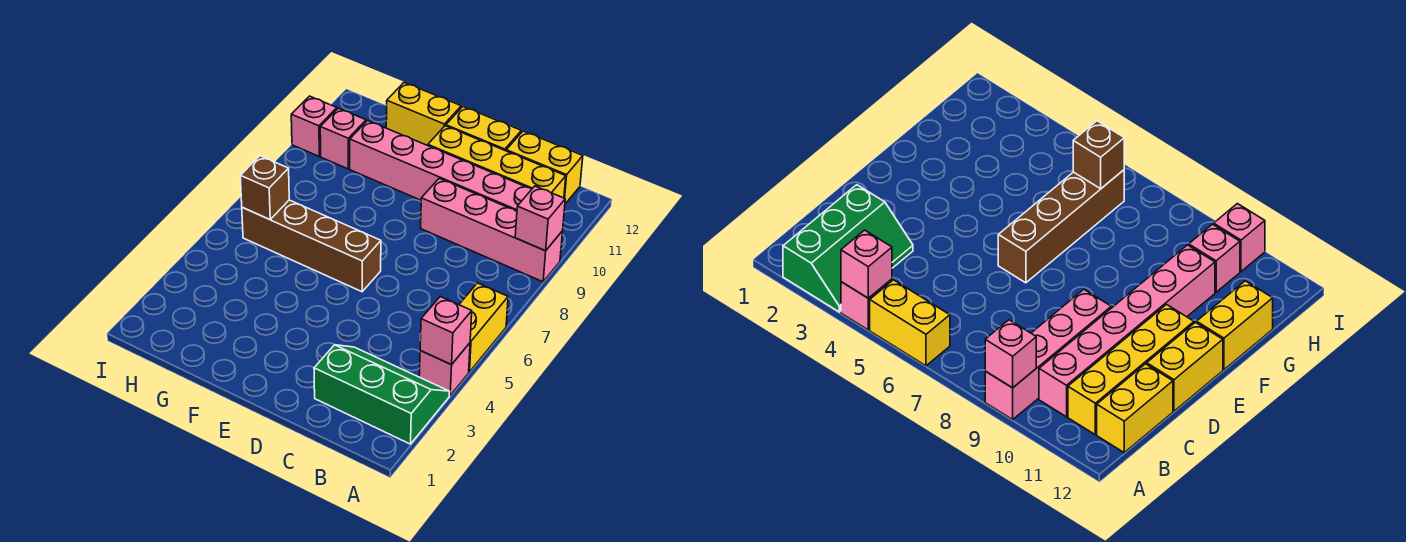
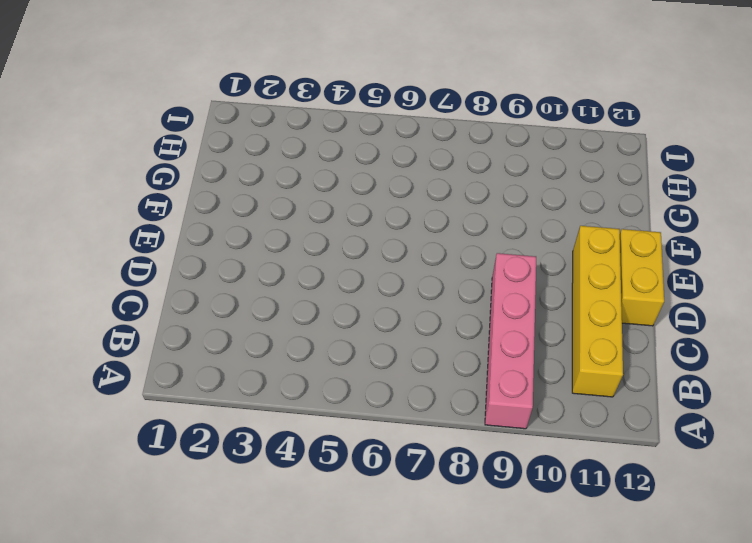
none -> green 2x3 slope [314,345,450,444]
none -> pink 1x1 brick [419,343,470,395]
none -> yellow 1x2 brick [459,283,508,372]

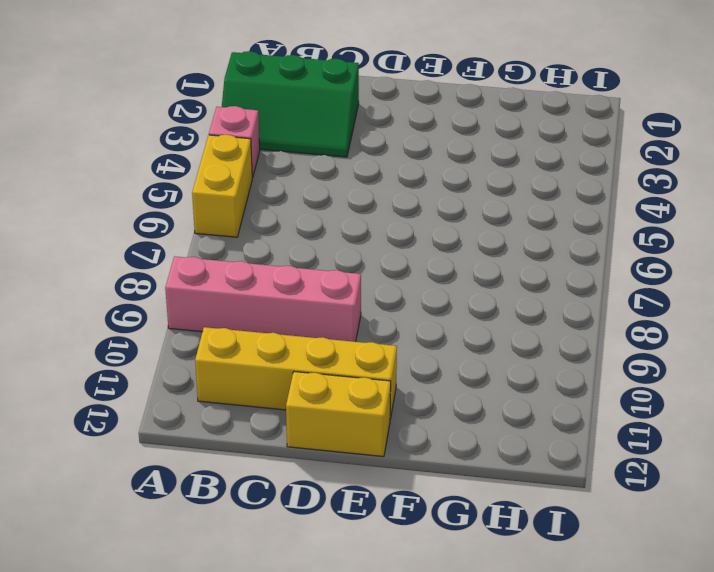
none -> pink 1x6 brick [350,121,532,211]
none -> yellow 1x2 brick [506,131,583,204]
none -> brown 1x4 brick [242,200,381,292]

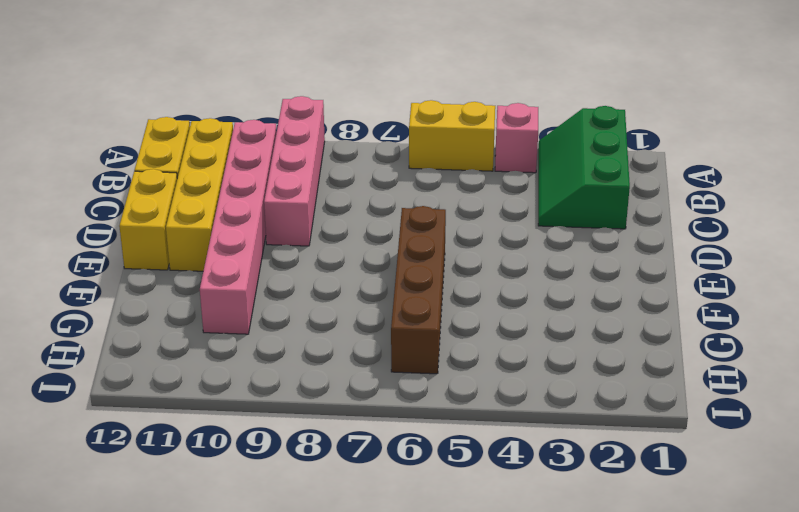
none -> yellow 1x2 brick [386,83,461,146]
none -> pink 1x1 brick [320,108,366,169]
none -> pink 1x1 brick [291,96,337,156]

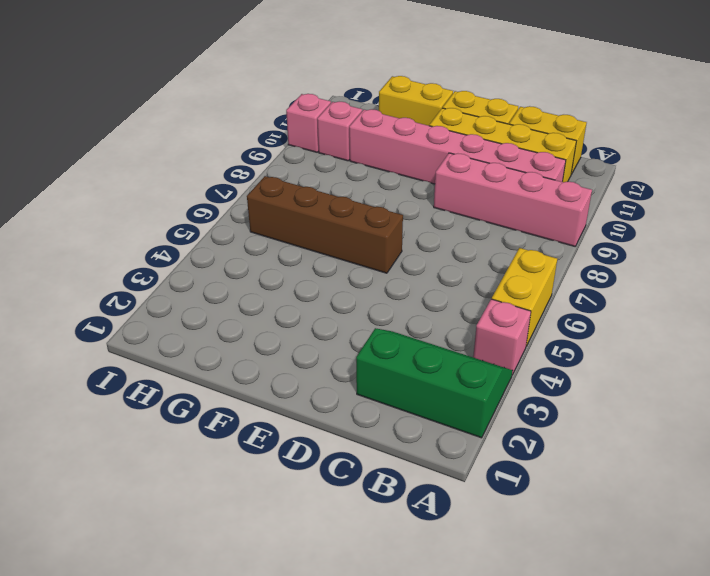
none -> pink 1x1 brick [420,297,472,365]
none -> pink 1x1 brick [515,186,565,251]
none -> brown 1x1 brick [240,156,289,220]

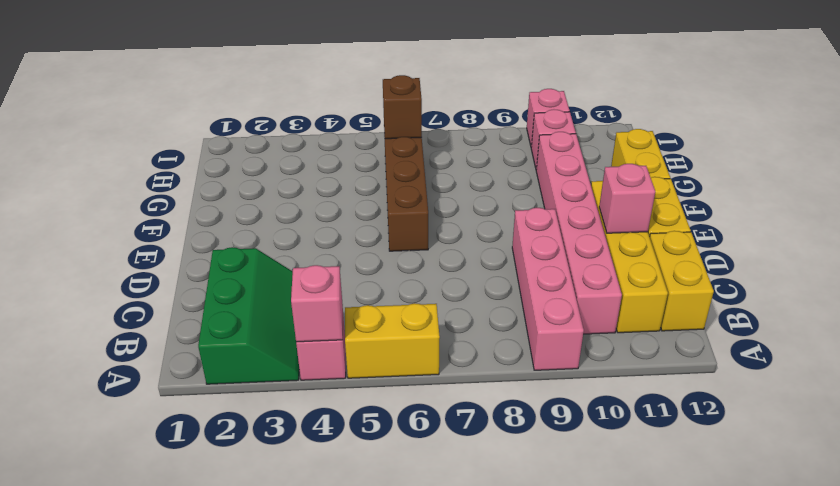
pink 1x1 brick [599,164,655,233] -> pink 1x1 brick moved to [515,186,565,251]

